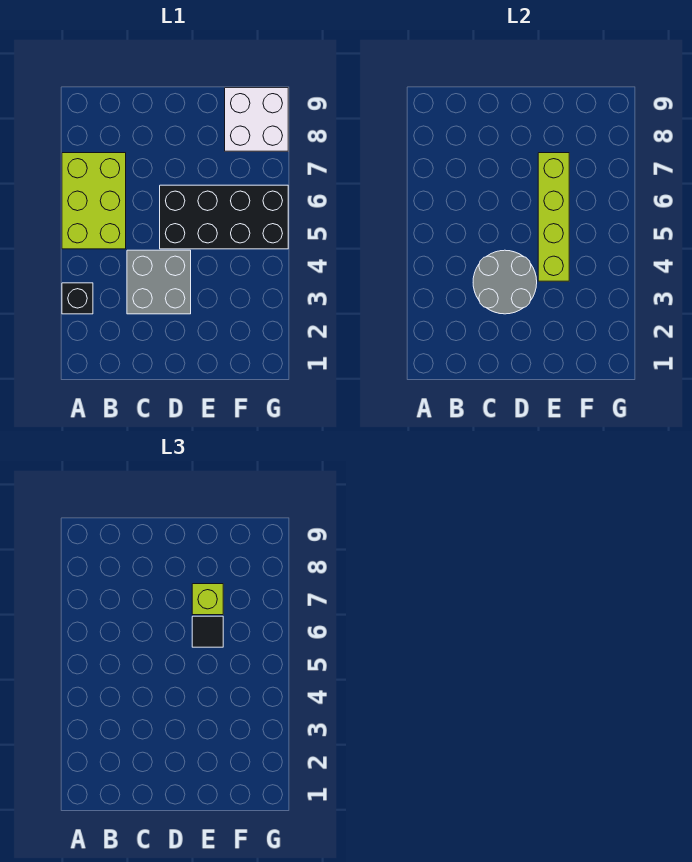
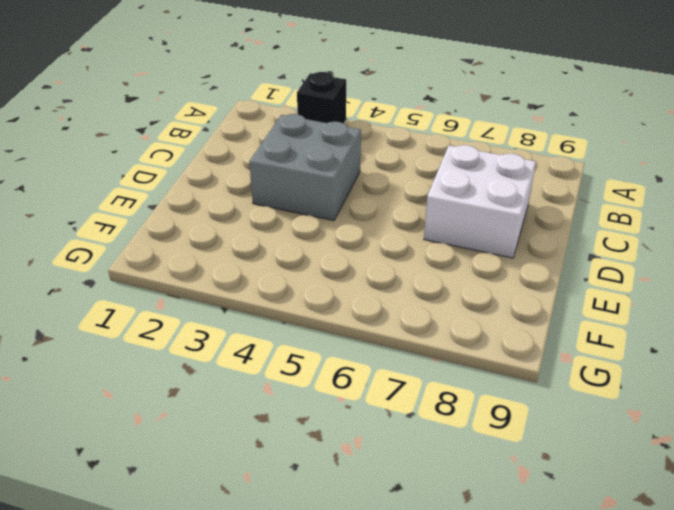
white 2x2 brick [424,145,536,258] -> white 2x2 brick moved to [225,88,288,151]
none -> lime 2x3 brick [62,153,126,249]
none -> black 2x4 brick [160,185,288,249]

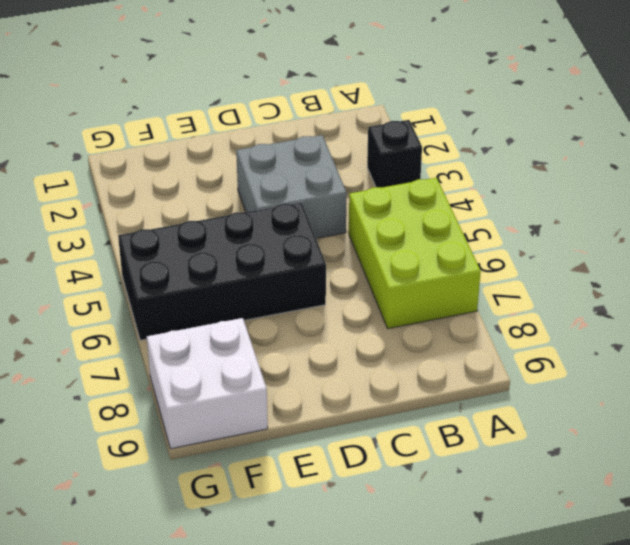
none -> grey 2x2 round brick [473,250,537,314]
none -> lime 1x4 brick [538,153,569,281]

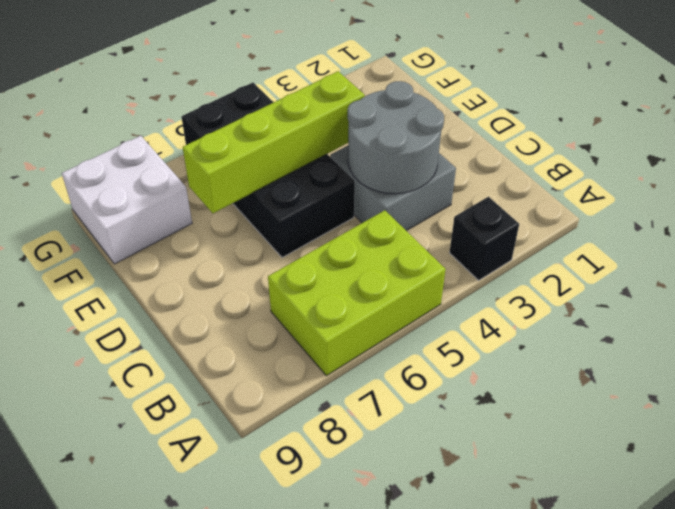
none -> black 1x1 tile [192,616,223,647]
none -> lime 1x1 brick [192,584,223,615]

